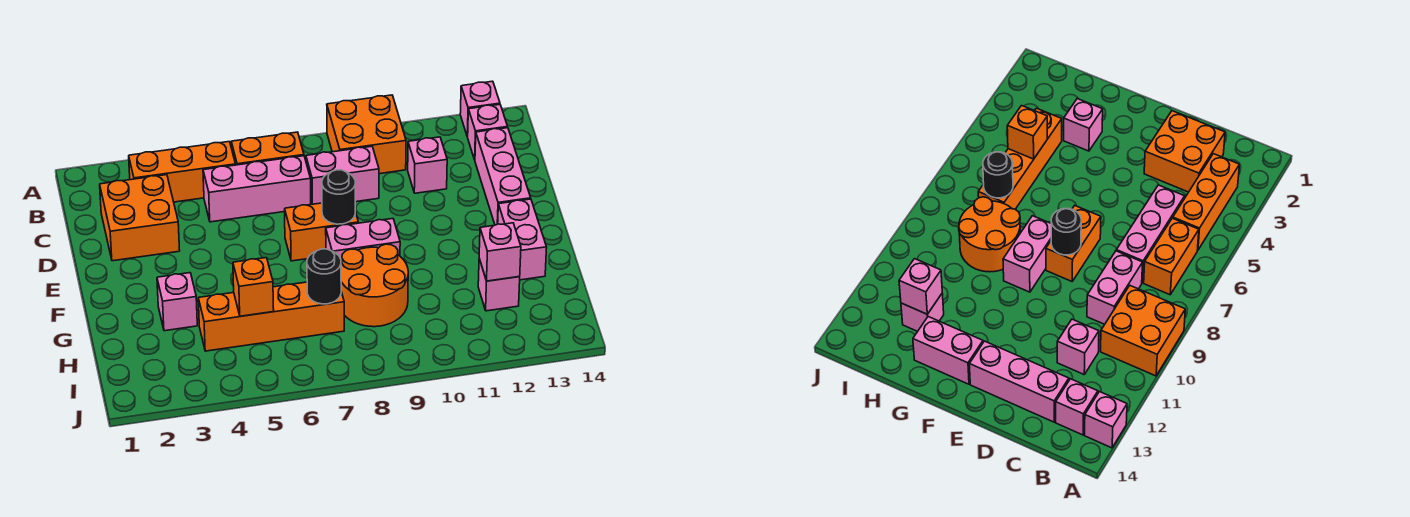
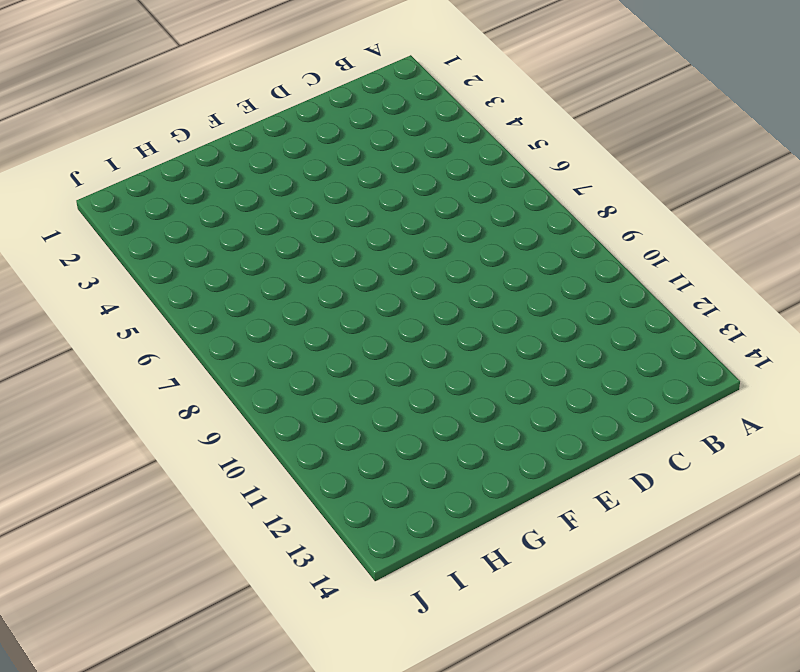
none -> orange 2x2 brick [327,95,406,174]
none -> pink 1x1 brick [460,81,500,137]
none -> orange 1x3 brick [129,142,236,202]

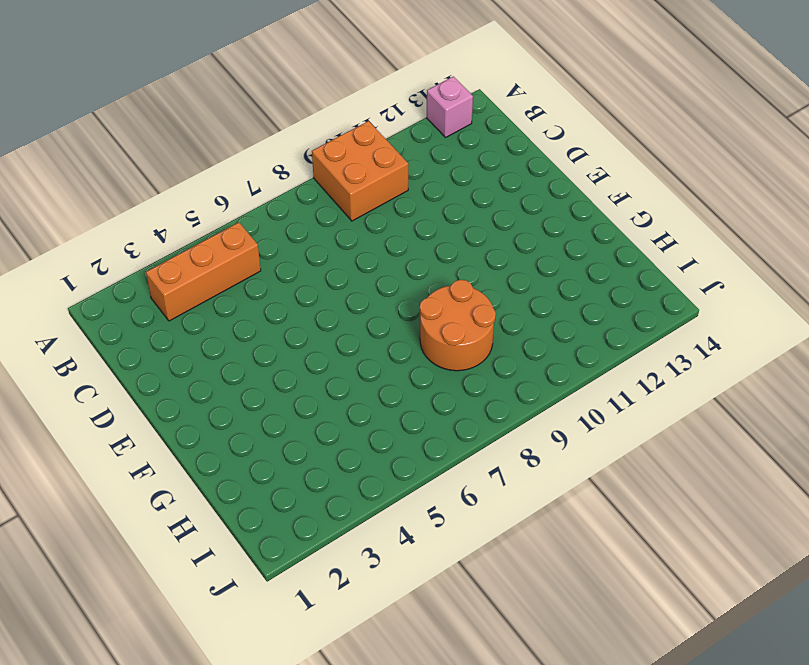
none -> orange 1x2 brick [231,132,304,165]
none -> pink 1x1 brick [468,104,508,160]
none -> orange 2x2 brick [100,175,180,261]

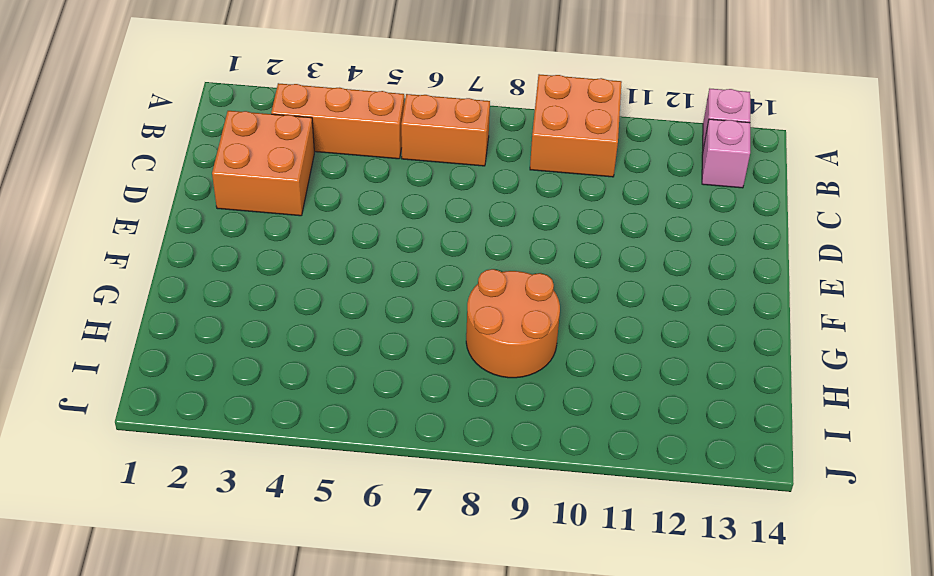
none -> pink 1x3 brick [203,156,311,222]
none -> pink 1x2 brick [306,146,379,204]
none -> pink 1x1 brick [408,137,447,193]

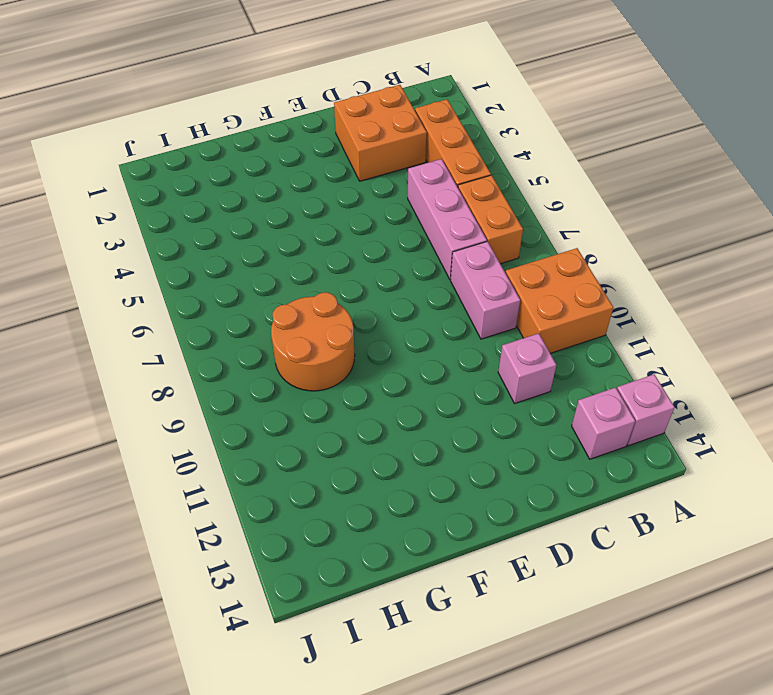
none -> pink 1x3 brick [475,128,531,225]
none -> orange 1x2 brick [285,203,358,261]
none -> pink 1x2 brick [326,219,400,262]

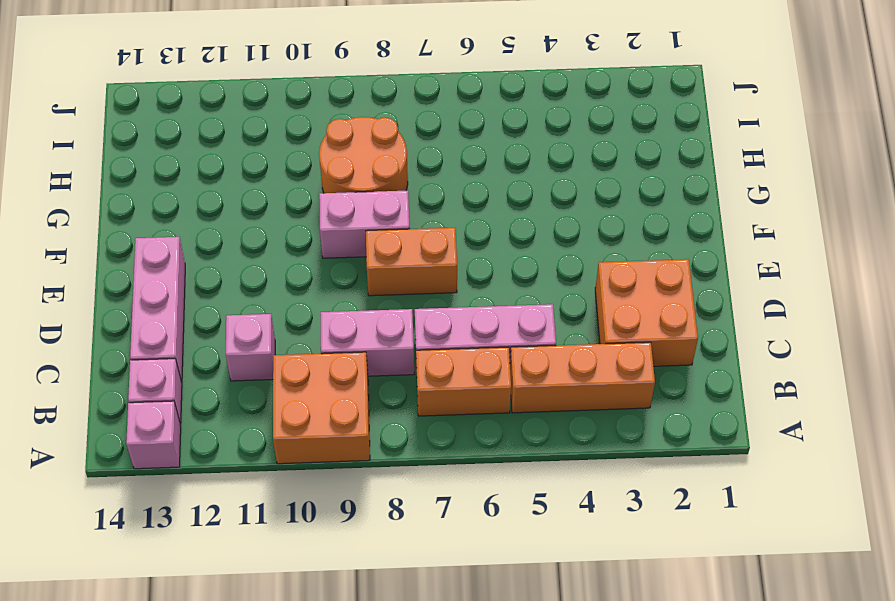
none -> pink 1x2 brick [498,199,547,280]
none -> pink 1x1 brick [157,273,197,331]
none -> orange 1x4 brick [198,282,344,351]

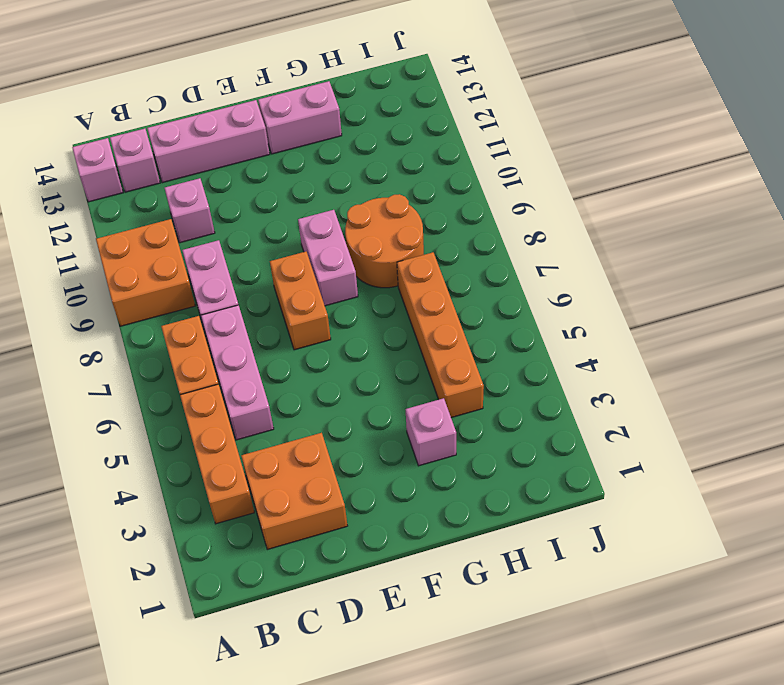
none -> pink 1x1 brick [478,259,520,311]
none -> black 1x1 round brick [322,170,355,224]
none -> orange 1x1 brick [233,258,274,316]

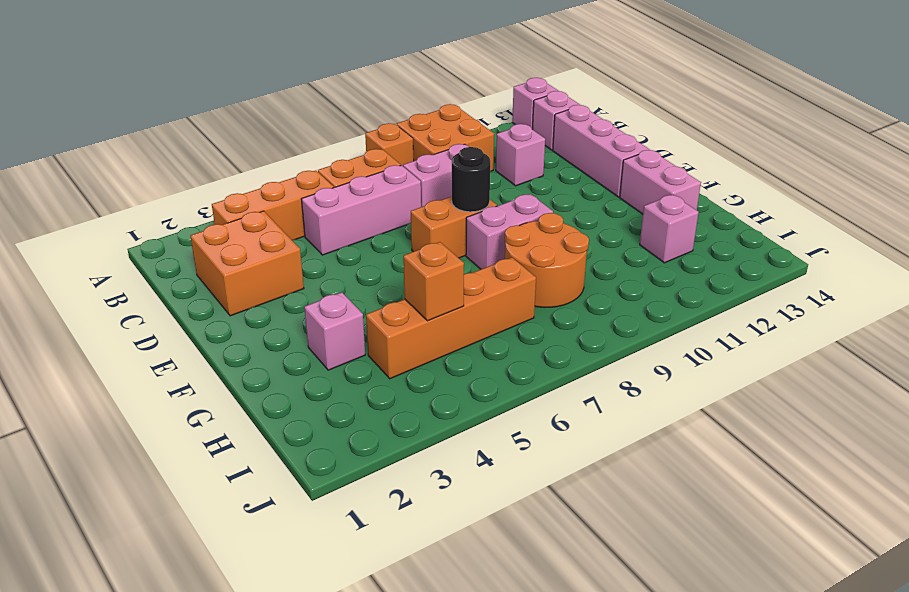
orange 1x1 brick [365,123,414,166] -> none
none -> black 1x1 round brick [307,249,341,304]
none -> pink 1x1 brick [479,223,521,281]

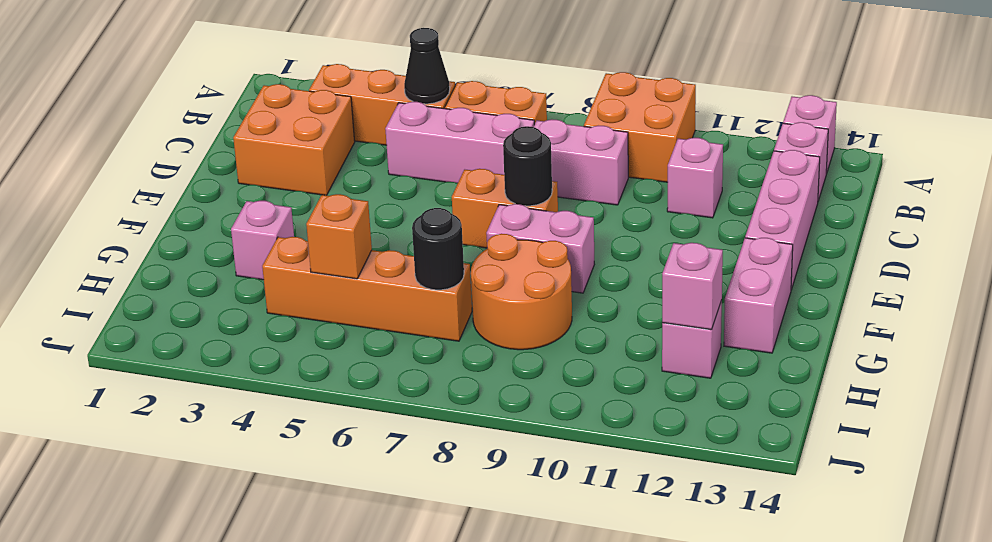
black 1x1 cone [404,28,450,104] -> none

